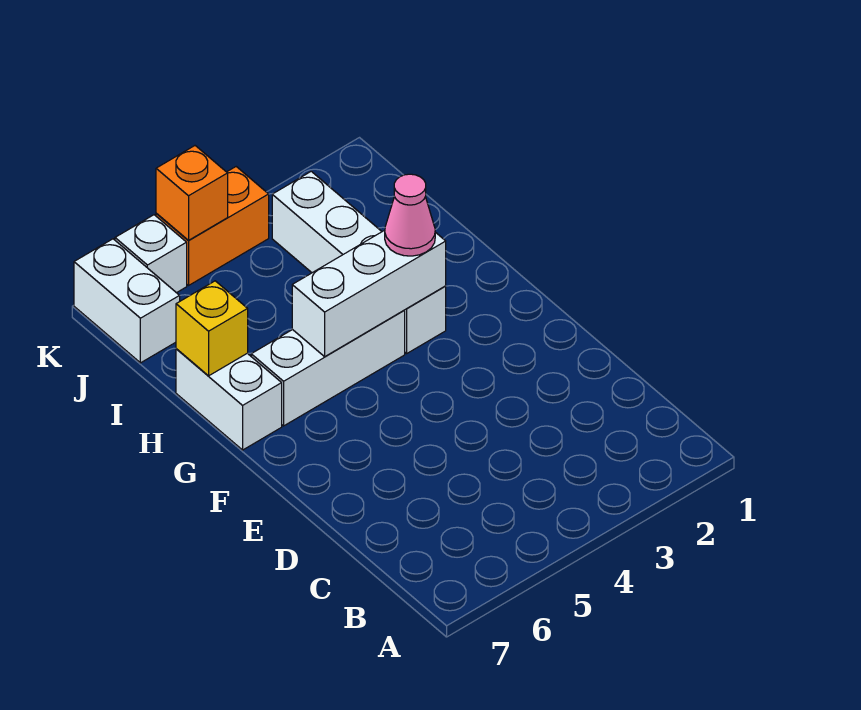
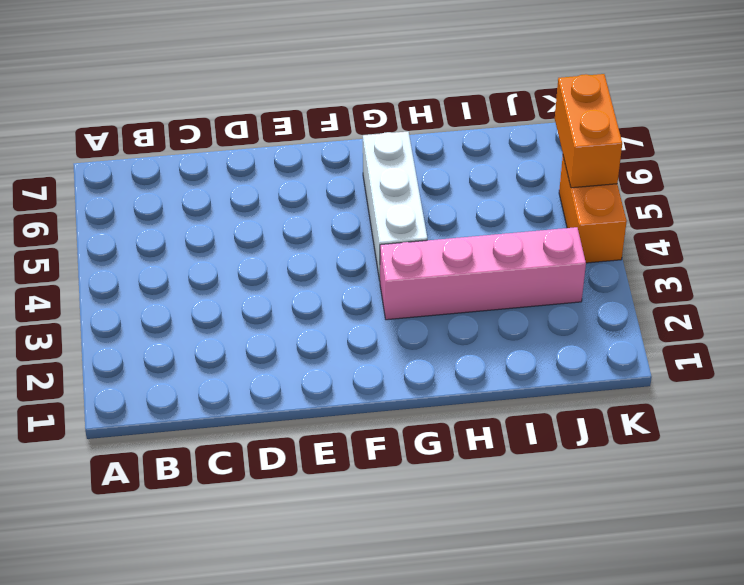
pink 1x4 brick [380,227,586,320] -> white 1x4 brick [272,171,446,353]
orange 1x2 brick [555,74,622,188] -> orange 1x1 brick [156,146,228,240]
none -> white 1x2 brick [176,349,282,450]
none -> white 1x2 brick [74,239,180,363]

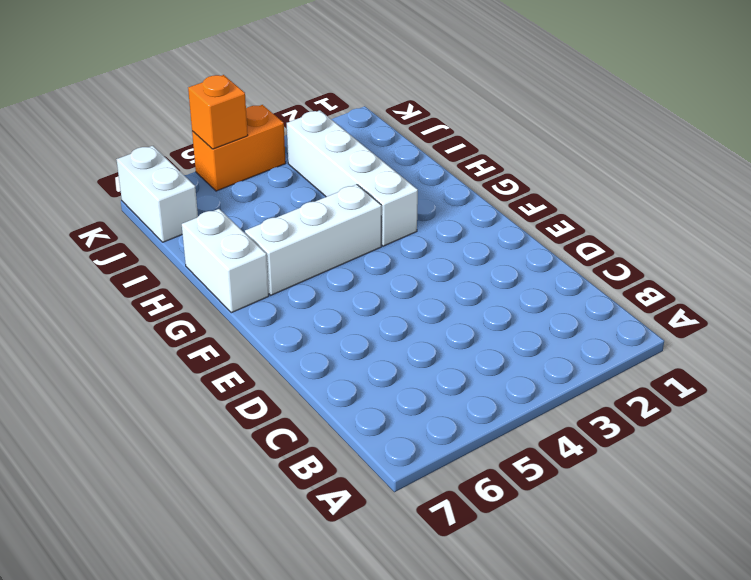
none -> white 1x1 brick [115,215,187,293]
none -> white 1x3 brick [292,230,446,356]

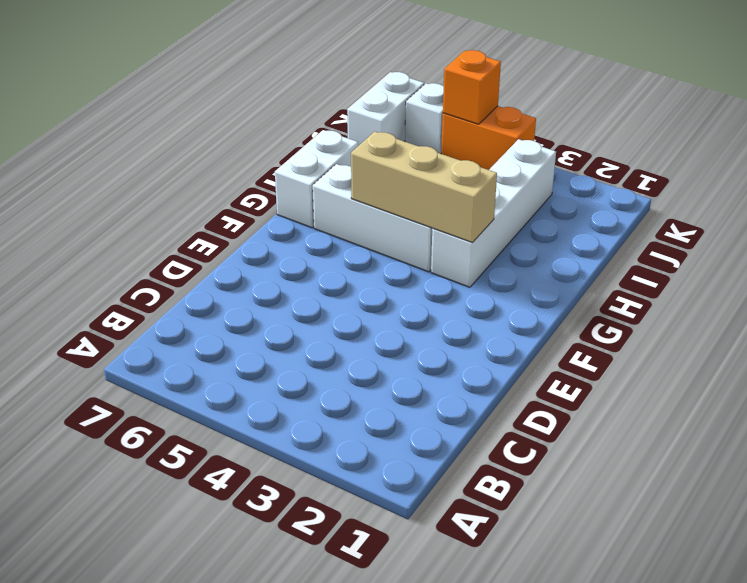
tan 1x3 brick [351,132,497,243] -> white 1x3 brick [292,230,446,356]
none -> yellow 1x1 brick [176,281,248,376]
none -> pink 1x1 cone [385,174,435,256]

